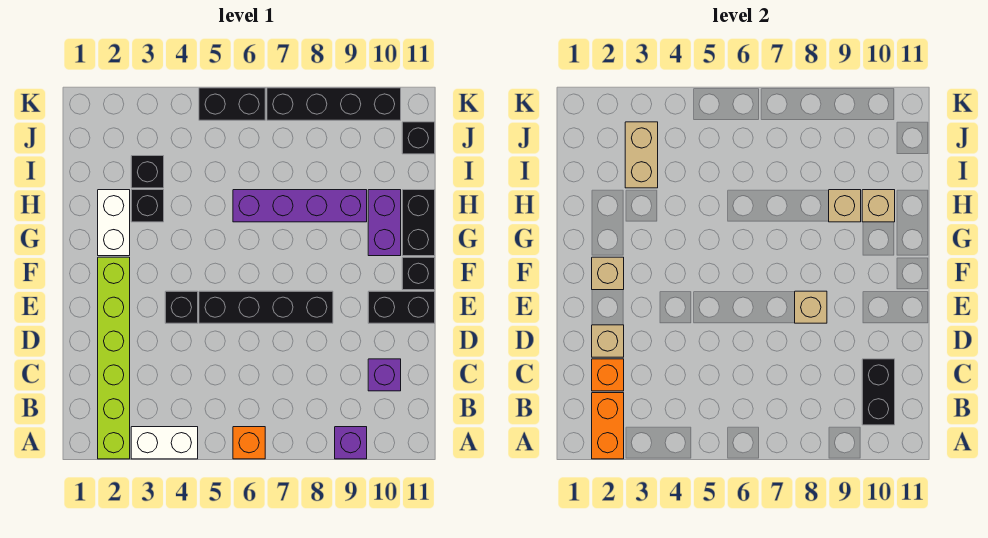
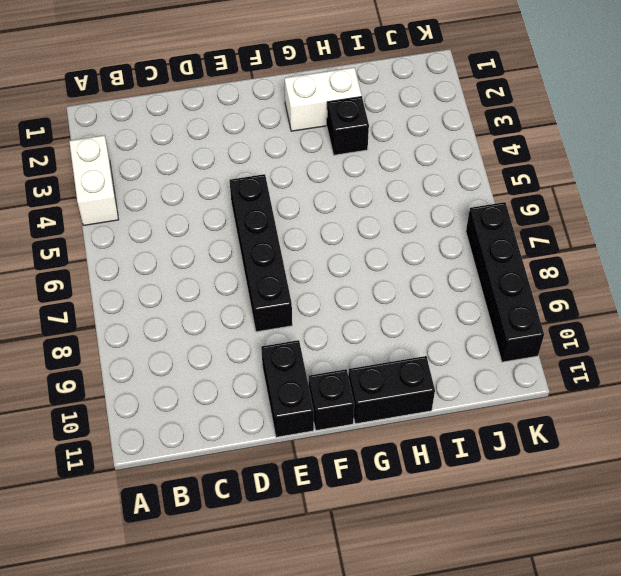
none -> lime 1x6 brick [98,257,130,459]
none -> orange 1x1 brick [233,427,265,459]
none -> purple 1x1 brick [335,427,367,459]

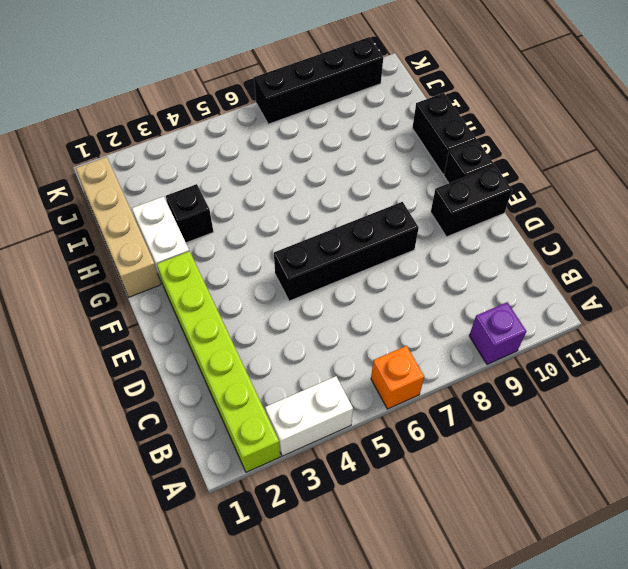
tan 1x4 brick [76,157,161,297] -> none
none -> purple 1x1 brick [368,359,401,391]
none -> black 1x1 brick [165,291,198,323]
none -> purple 1x2 brick [368,190,401,256]

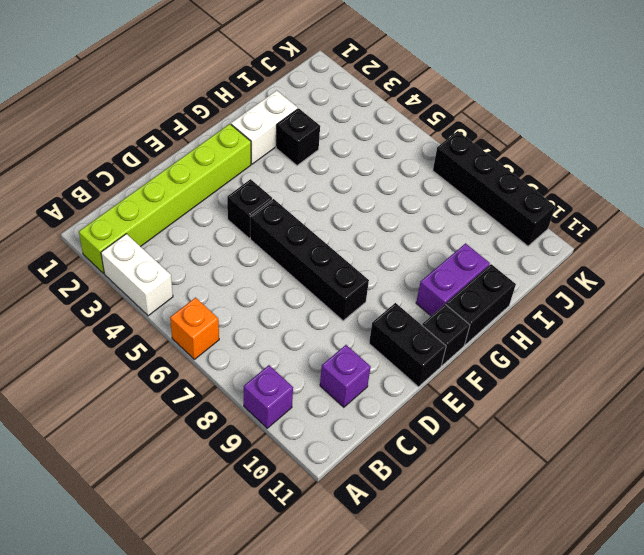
none -> purple 1x4 brick [233,190,367,222]
none -> black 1x1 brick [131,156,164,188]
none -> black 1x1 brick [402,122,435,154]

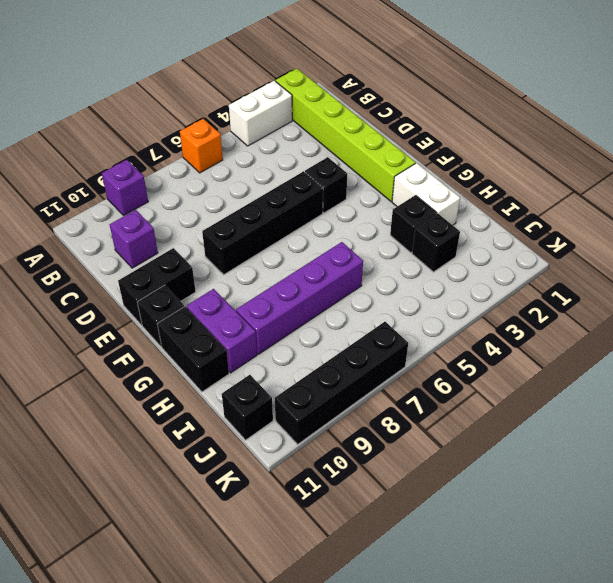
none -> black 1x2 brick [199,88,265,120]
none -> orange 1x2 brick [592,393,624,459]
none -> black 1x2 brick [862,359,895,425]

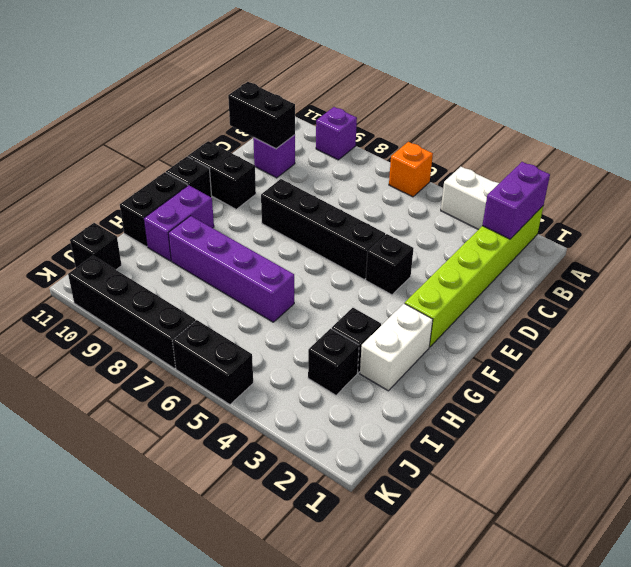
purple 1x2 brick [482,162,550,239] -> orange 1x2 brick [592,393,624,459]
black 1x2 brick [228,82,295,149] -> black 1x2 brick turned to [862,359,895,425]
none -> orange 1x1 brick [592,359,624,391]
none -> tan 1x1 brick [592,325,624,357]
none -> tan 1x1 brick [795,291,827,323]

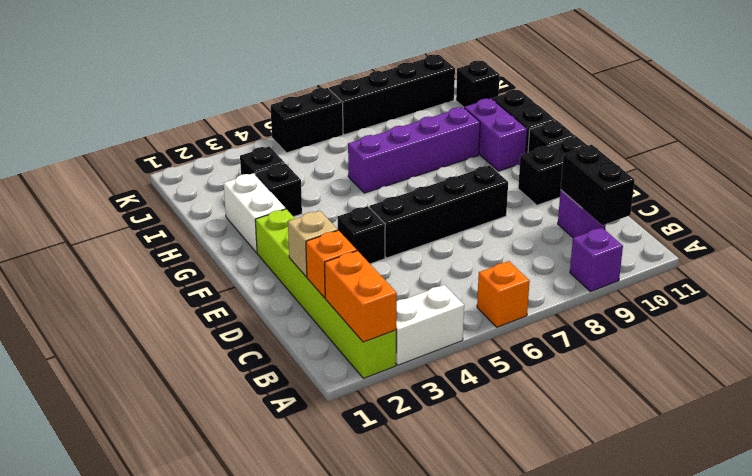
none -> tan 1x1 brick [795,291,827,323]
none -> tan 1x1 brick [592,257,624,290]
none -> tan 1x1 brick [829,190,861,222]

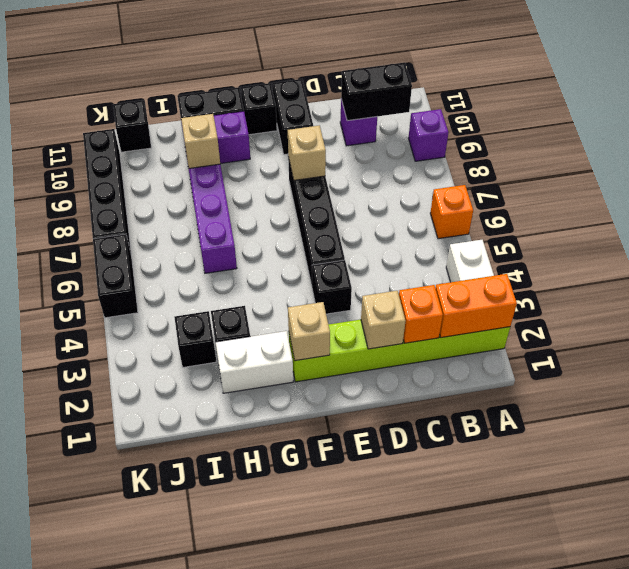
none -> tan 1x1 brick [862,190,895,222]
none -> tan 1x2 brick [625,122,658,188]

